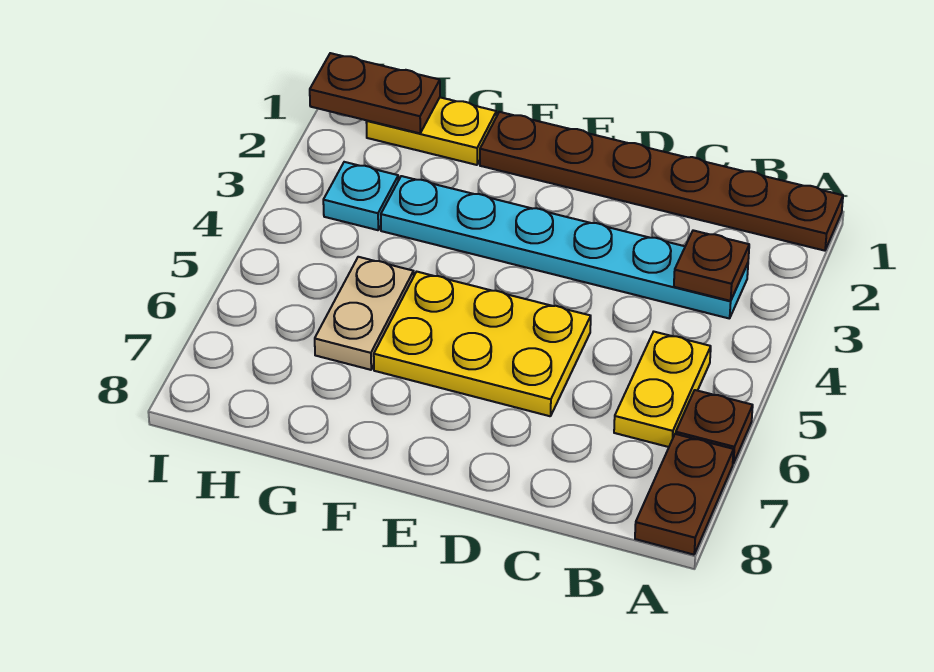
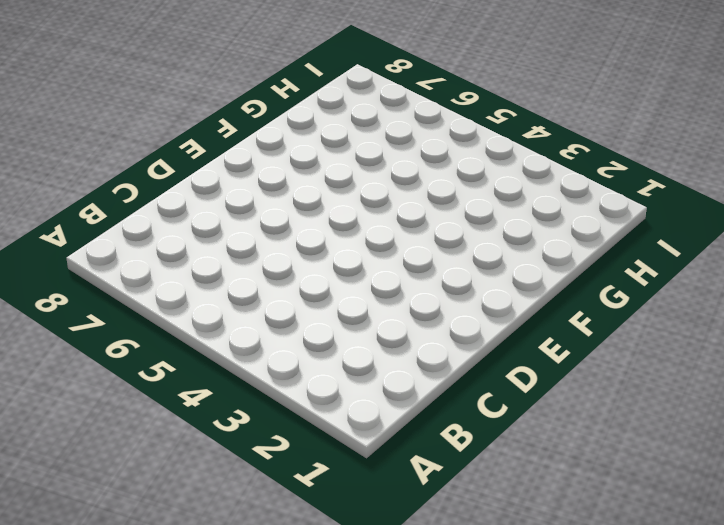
none -> brown 1x6 plate [480,112,843,251]
none -> brown 1x1 plate [676,390,753,463]

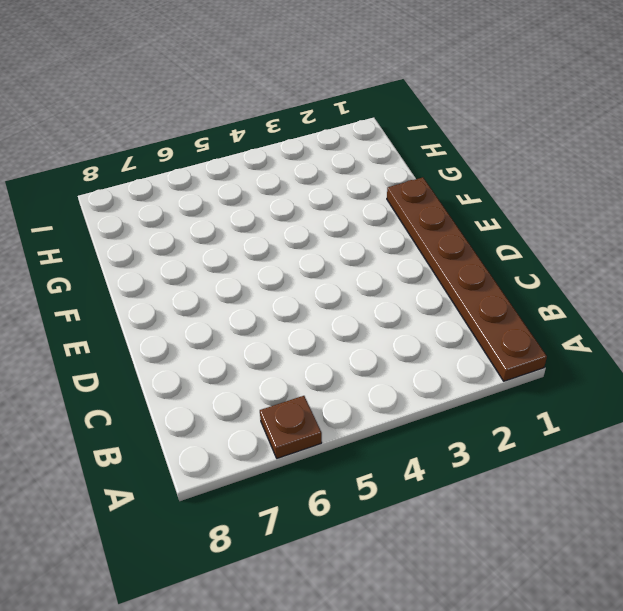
none -> brown 1x2 plate [635,434,734,555]
none -> cyan 1x6 plate [381,176,748,319]

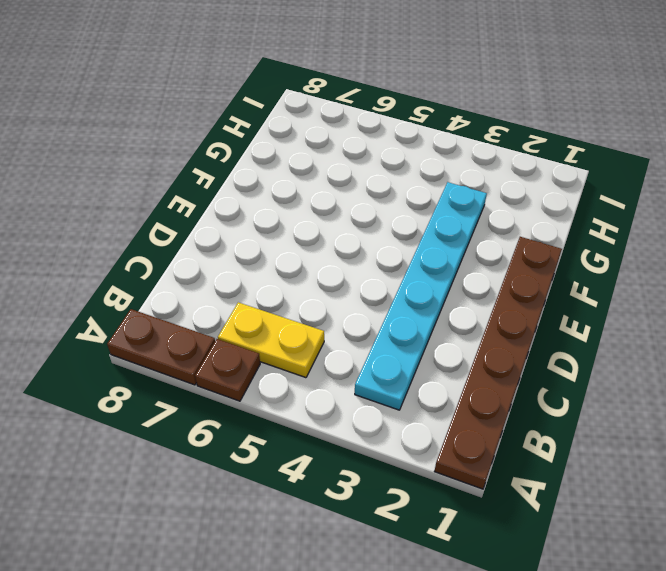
none -> yellow 2x3 plate [374,272,591,416]
none -> yellow 1x2 plate [366,97,496,165]

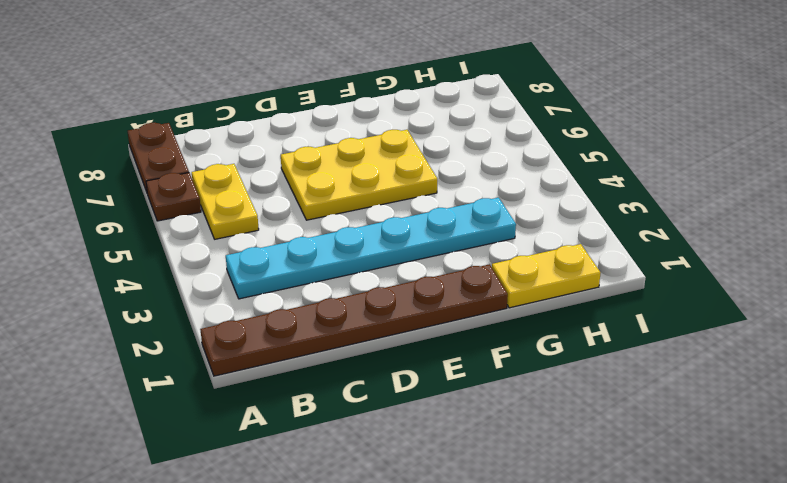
none -> tan 1x2 plate [315,257,414,370]
none -> cyan 1x1 plate [323,162,398,230]

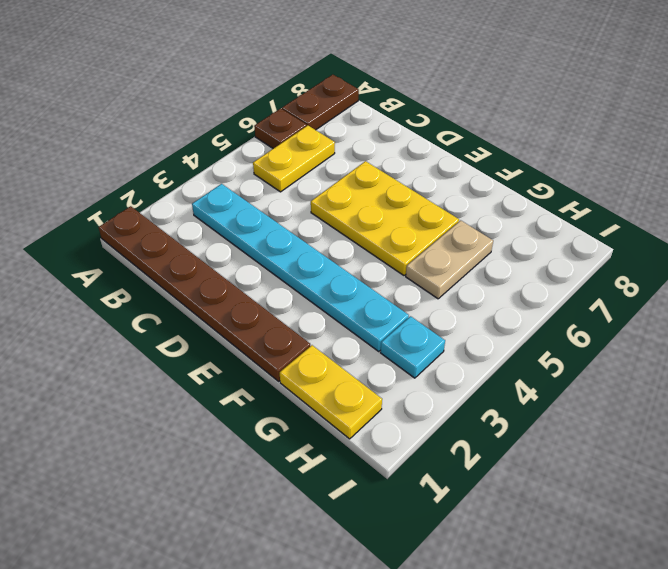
none -> brown 1x1 plate [674,230,749,301]
none -> brown 1x2 plate [310,53,440,133]

